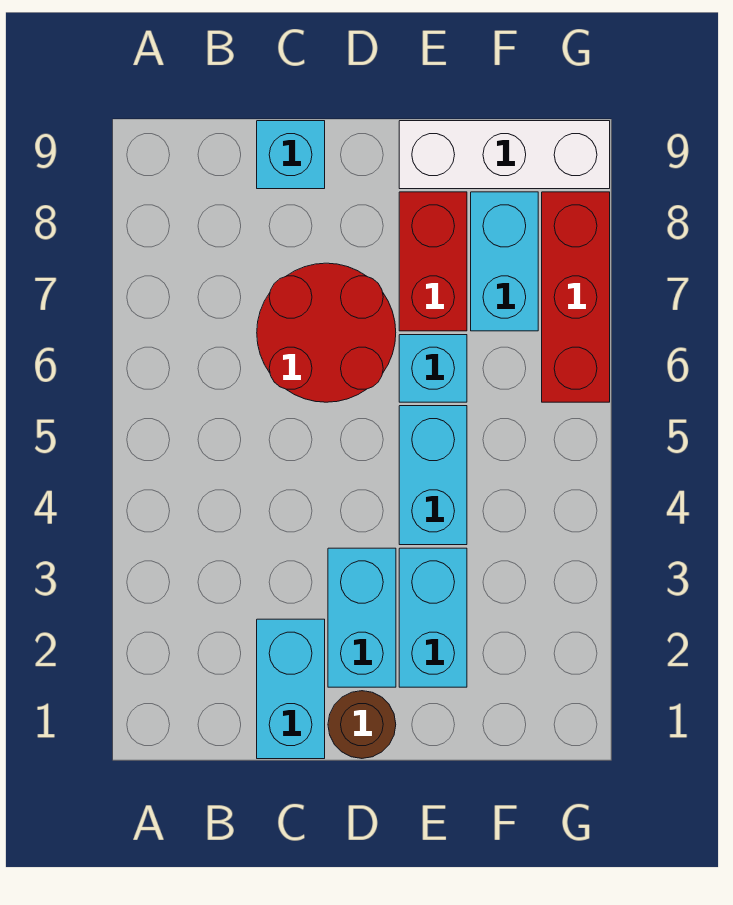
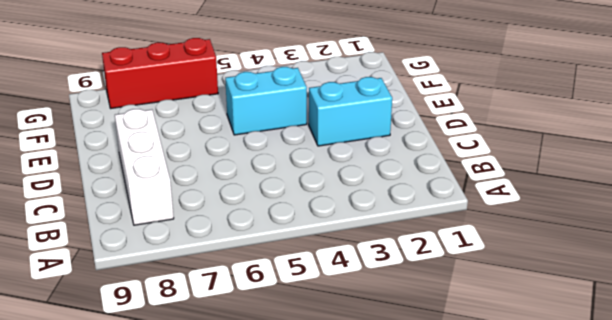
white 1x3 brick [115,109,174,225] -> white 1x3 brick moved to [399,121,610,189]
none -> cyan 1x2 brick [257,619,325,759]
none -> red 2x2 round brick [257,263,396,402]
none -> cyan 1x1 brick [257,121,325,189]

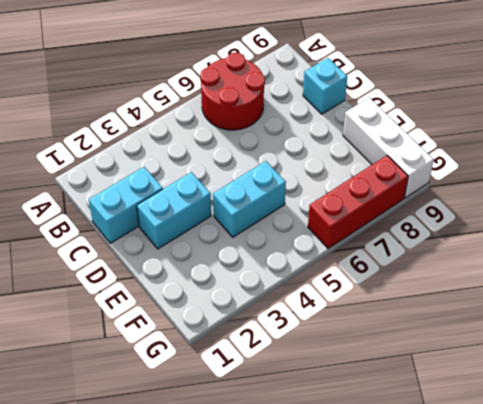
red 2x2 round brick [200,53,265,130] -> red 2x2 round brick moved to [257,263,396,402]
none -> brown 1x1 round brick [328,691,396,758]
none -> cyan 1x2 brick [399,548,467,687]
none -> cyan 1x1 brick [399,335,467,402]

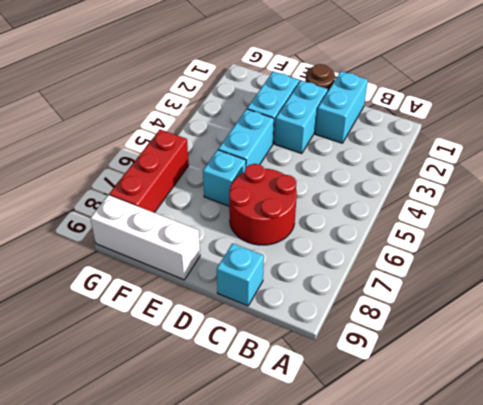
none -> red 1x2 brick [399,192,467,331]
none -> cyan 1x2 brick [471,192,538,331]

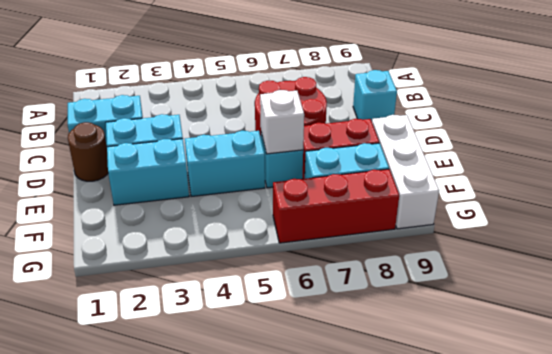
white 1x1 brick [260,90,304,154] -> none

